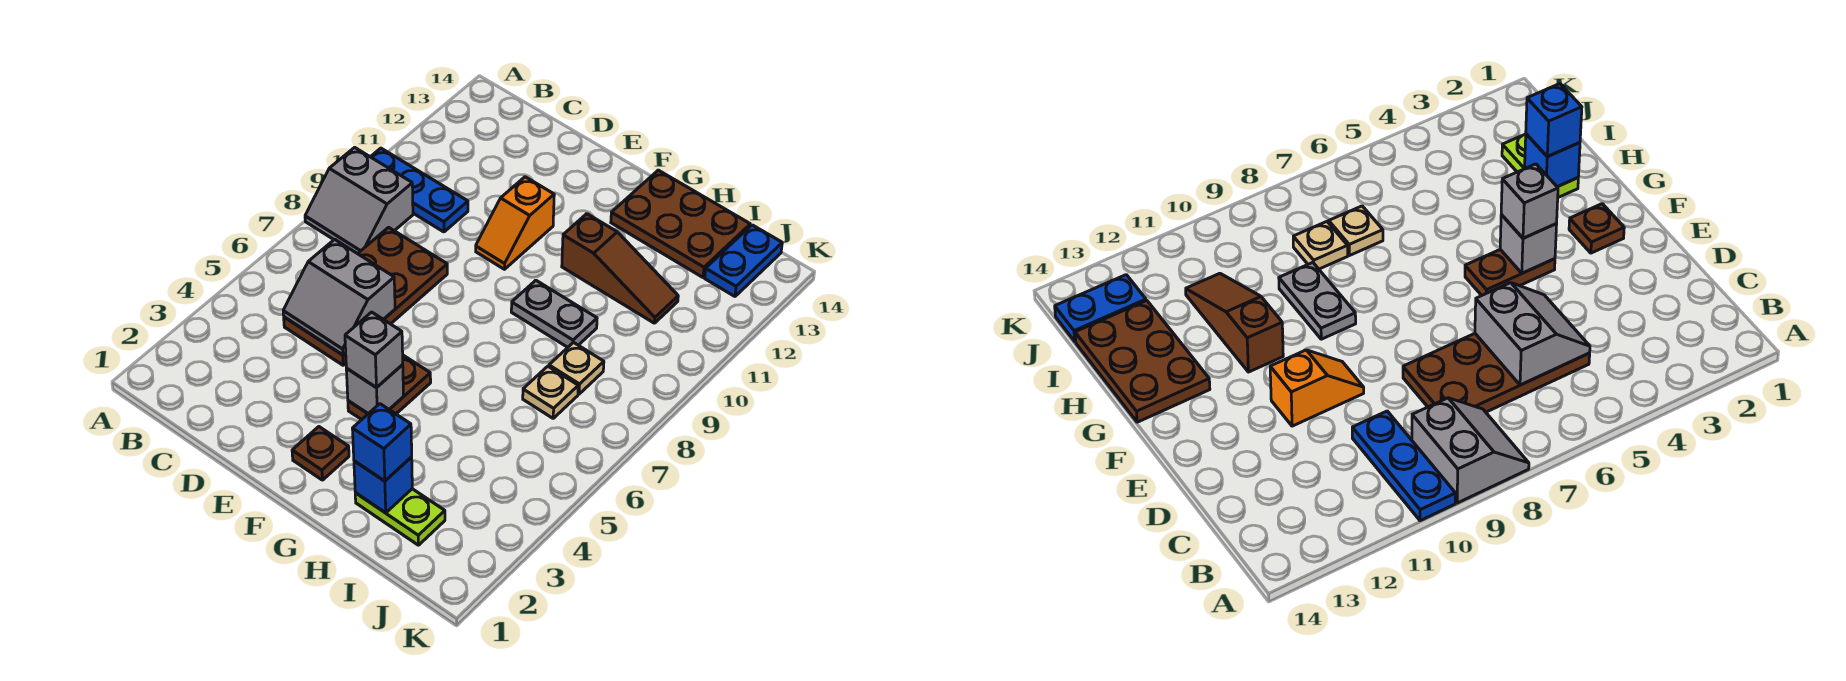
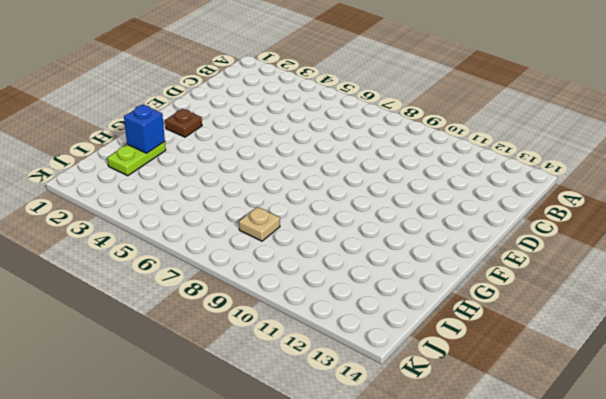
none -> grey 2x2 slope [305,147,413,254]
none -> blue 1x3 plate [371,148,468,232]
none -> brown 2x4 plate [284,227,447,365]

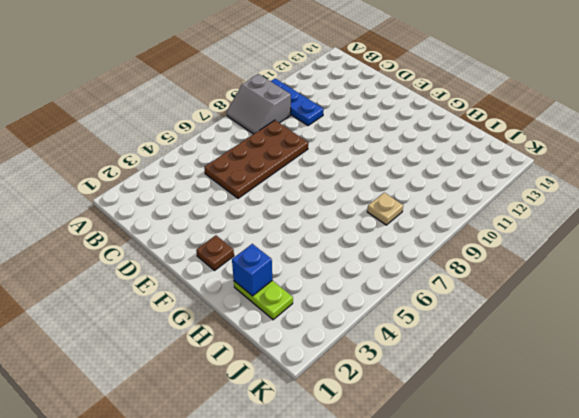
none -> orange 1x2 slope [476,177,554,269]
none -> brown 1x2 plate [348,355,431,420]
none -> grey 1x2 plate [511,280,597,347]

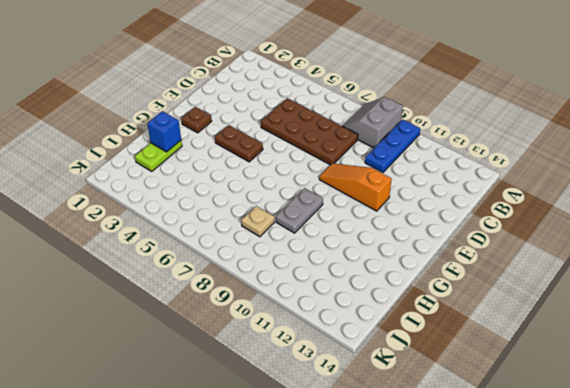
orange 1x3 slope [319,163,392,211] -> orange 1x2 slope [476,177,554,269]
none -> brown 1x3 slope [562,214,678,323]
none -> brown 2x3 plate [611,170,750,277]
none -> tan 1x1 plate [523,366,578,418]

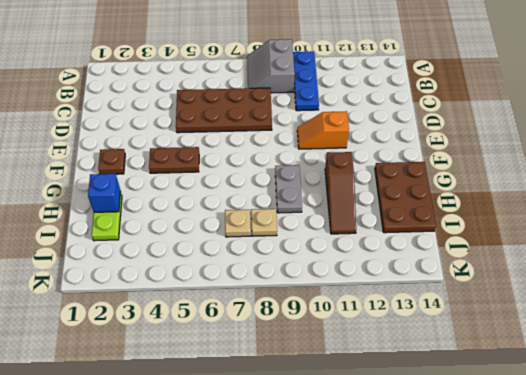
none -> blue 1x2 plate [705,225,782,296]
none -> grey 2x2 slope [283,239,395,355]
none -> grey 1x1 brick [346,365,404,414]

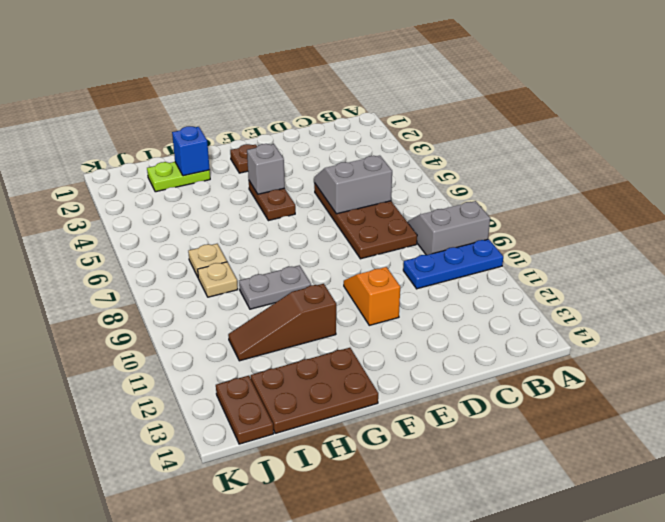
brown 1x2 plate [216,376,274,444] -> blue 1x2 plate [705,225,782,296]
none -> grey 1x1 brick [345,312,403,388]
none -> blue 1x1 brick [352,404,412,481]

